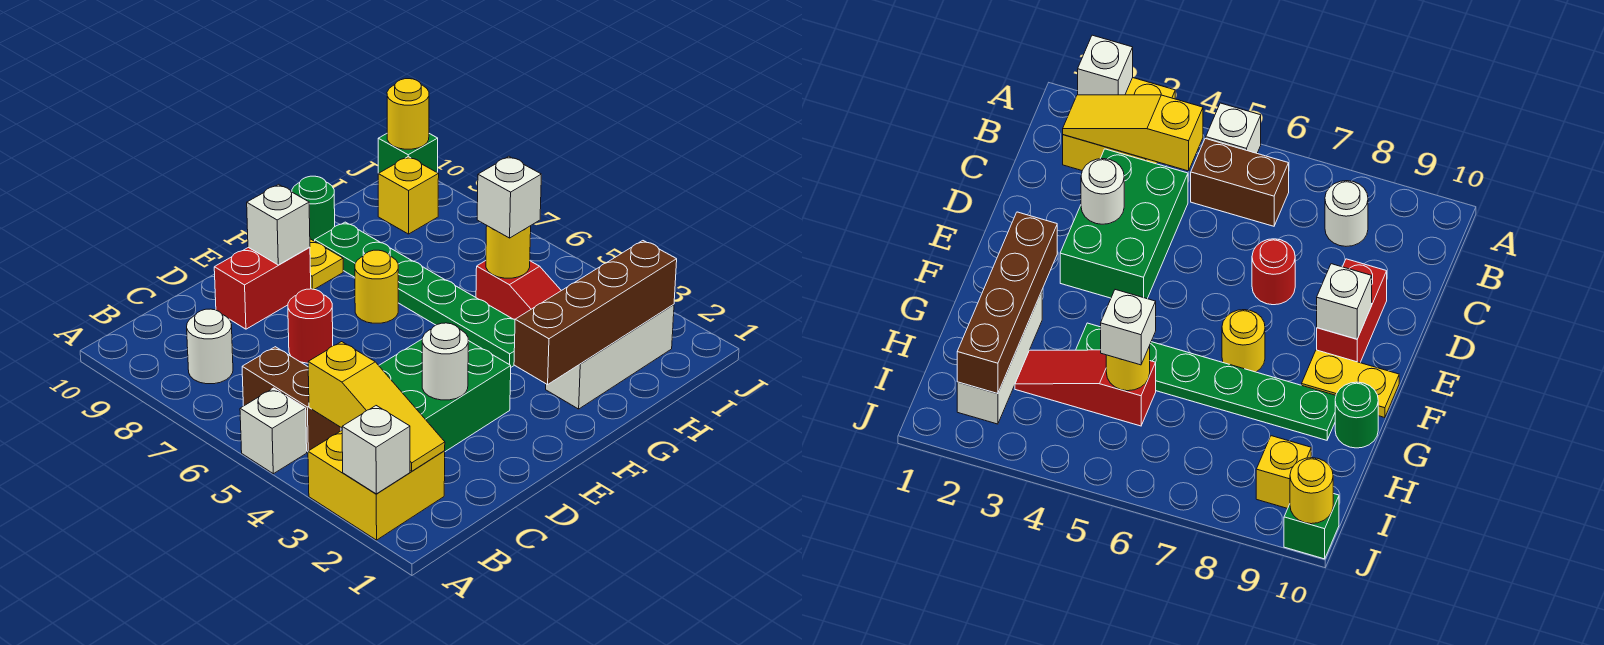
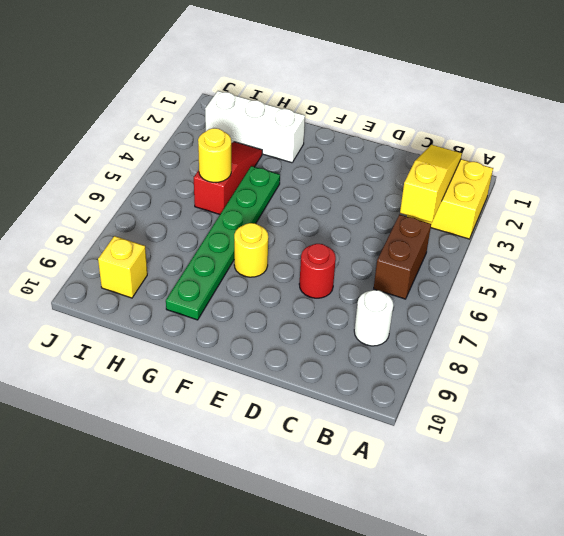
none -> white 1x1 brick [240,388,307,474]
none -> green 2x3 brick [379,339,511,452]
none -> red 1x2 brick [214,247,311,329]

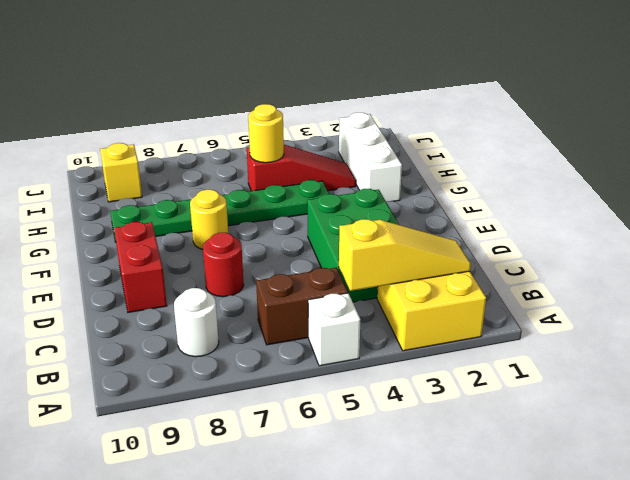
none -> yellow 1x2 plate [310,239,343,289]
none -> green 1x1 round brick [292,176,335,241]
none -> green 1x1 brick [378,134,438,173]

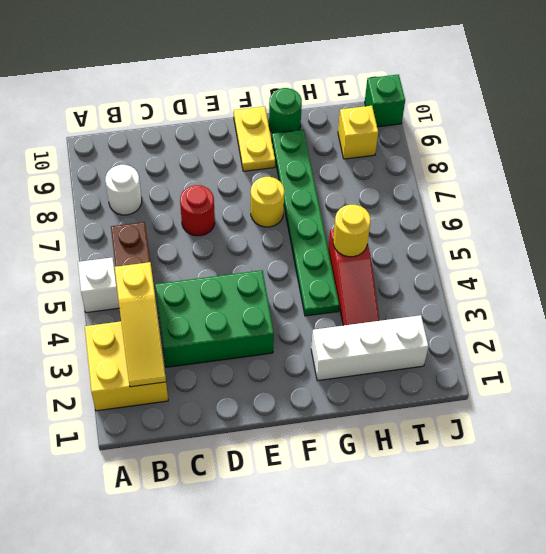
none -> red 1x2 brick [214,247,311,329]
none -> white 1x1 brick [342,406,410,494]
none -> white 1x1 round brick [422,323,468,400]

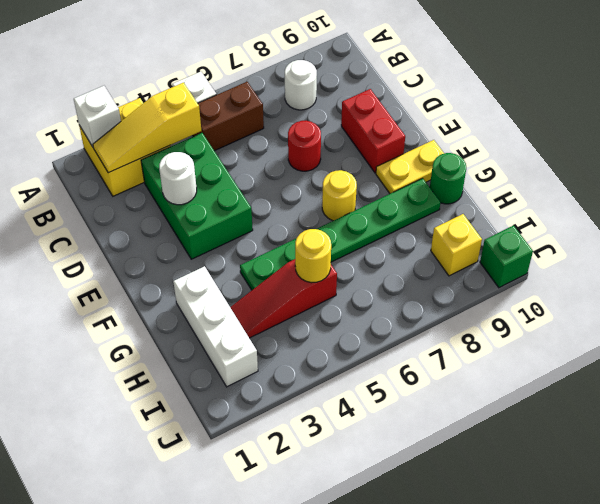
none -> white 1x1 brick [247,184,310,265]
none -> brown 1x4 brick [514,241,677,385]
none -> yellow 1x1 round brick [387,79,429,149]

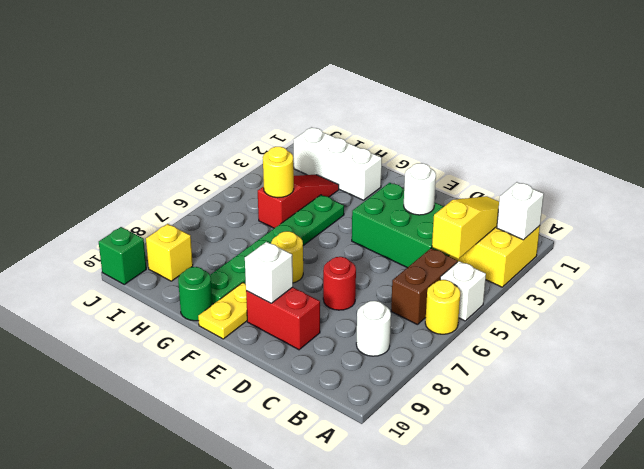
yellow 1x1 round brick [425,280,460,334] -> yellow 1x1 round brick moved to [387,79,429,149]
none -> brown 1x4 brick [514,241,677,385]
none -> white 1x1 brick [477,156,541,238]

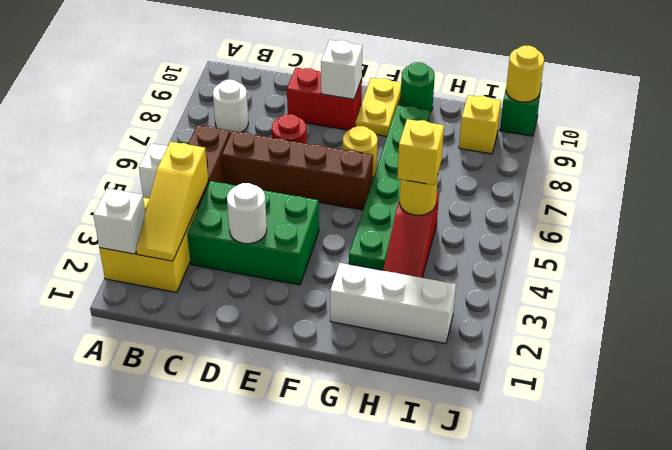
brown 1x4 brick [222,131,373,210] -> brown 1x4 brick moved to [514,241,677,385]
yellow 1x1 brick [397,119,444,185] -> white 1x1 brick [477,156,541,238]

